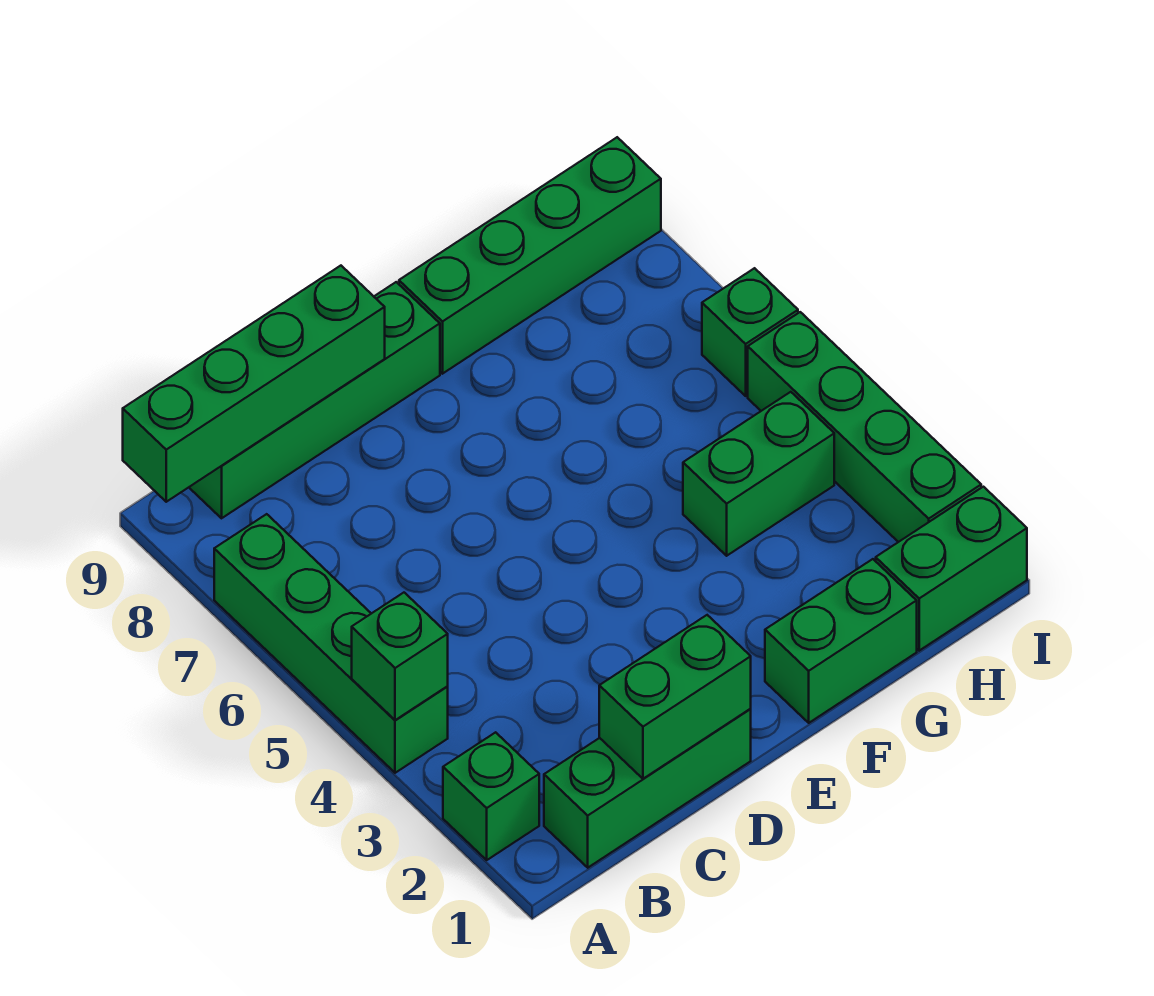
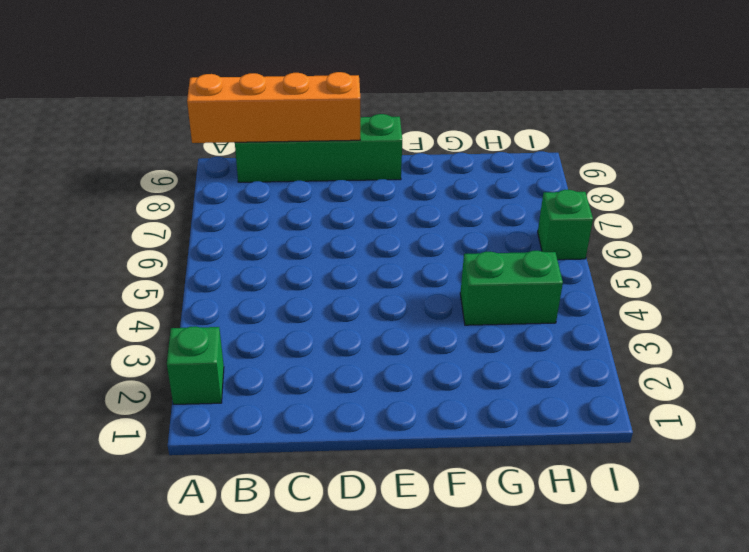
orange 1x4 brick [187,72,360,143] -> green 1x4 brick [123,266,385,502]
none -> green 1x4 brick [214,514,448,773]
none -> green 1x3 brick [544,709,751,868]
none -> green 1x2 brick [765,559,917,723]

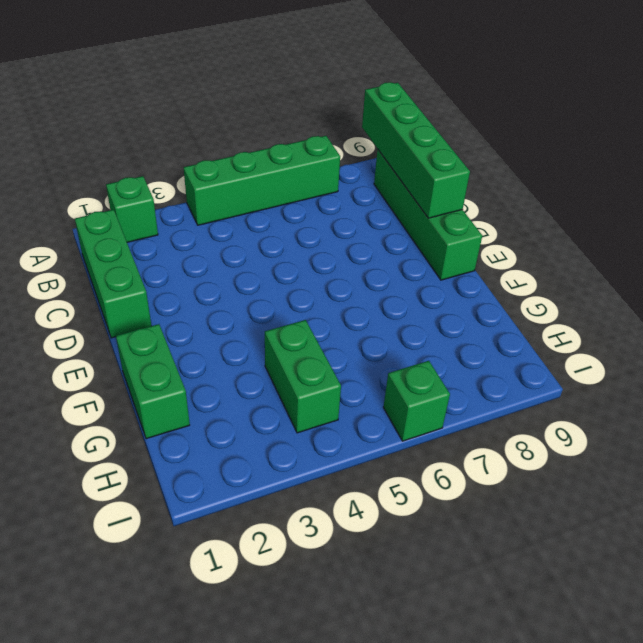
none -> green 1x4 brick [399,137,661,374]
none -> green 1x2 brick [876,487,1027,651]
none -> green 1x4 brick [748,312,981,542]

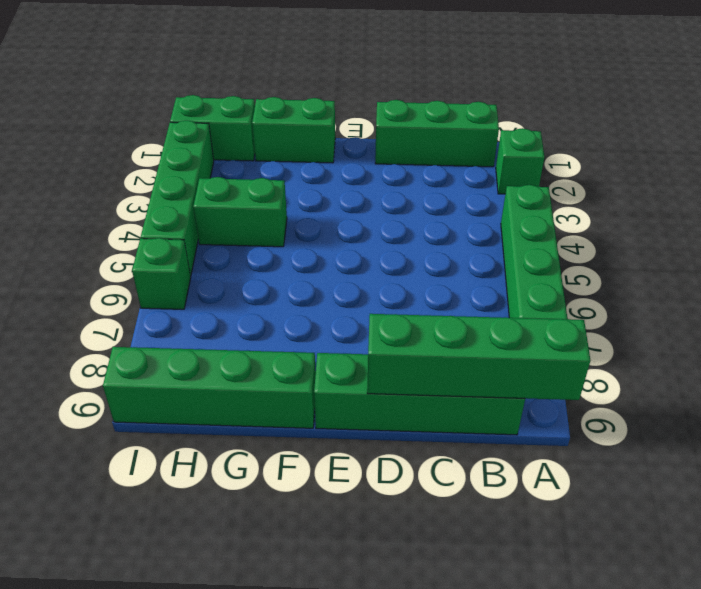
none -> green 1x1 brick [352,593,448,720]
none -> green 1x2 brick [599,615,751,779]

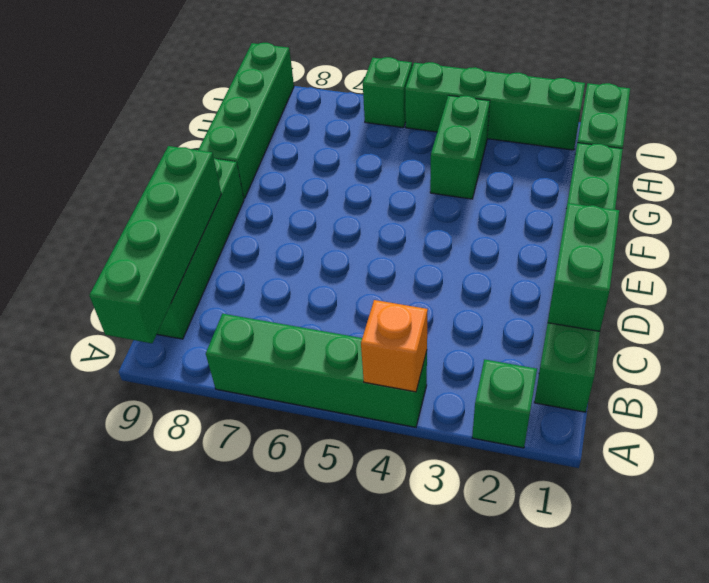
orange 1x1 brick [361,300,428,392] -> green 1x1 brick [352,593,448,720]

